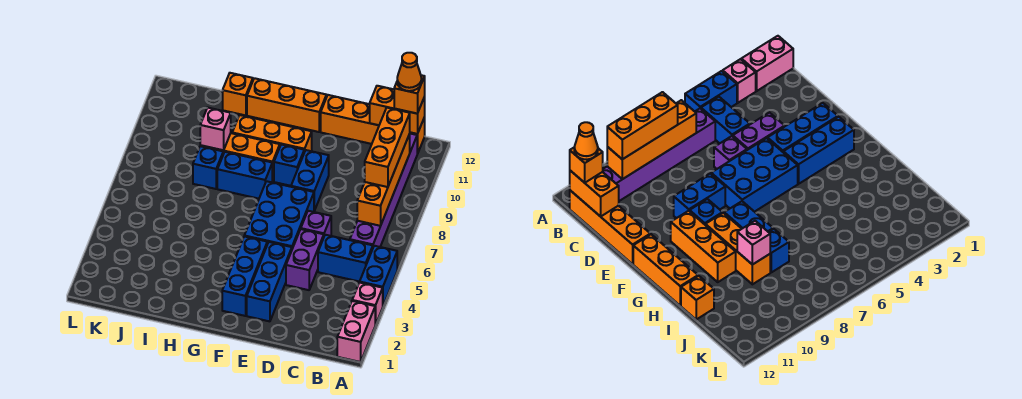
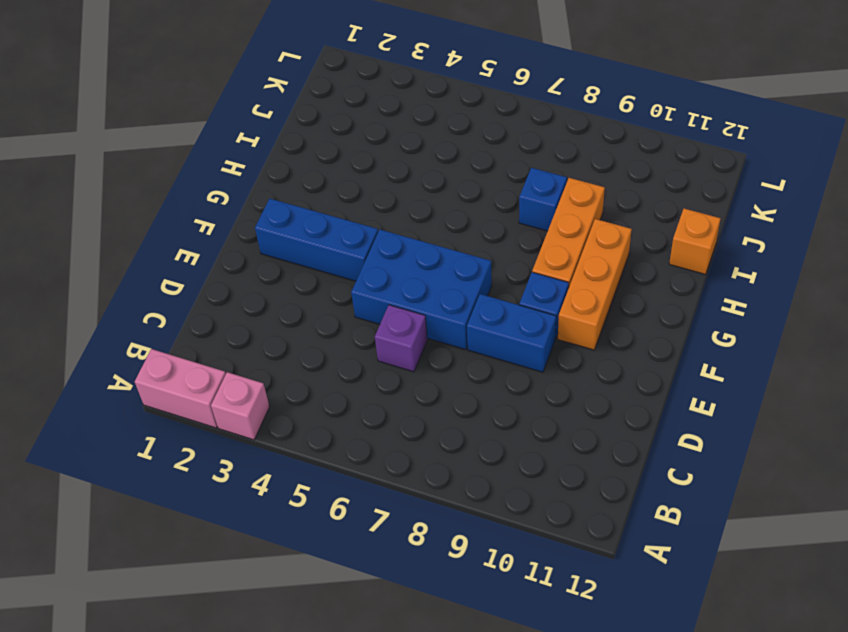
none -> blue 1x2 brick [360,246,397,306]
none -> blue 1x2 brick [318,235,373,282]
none -> purple 1x6 brick [350,134,417,247]

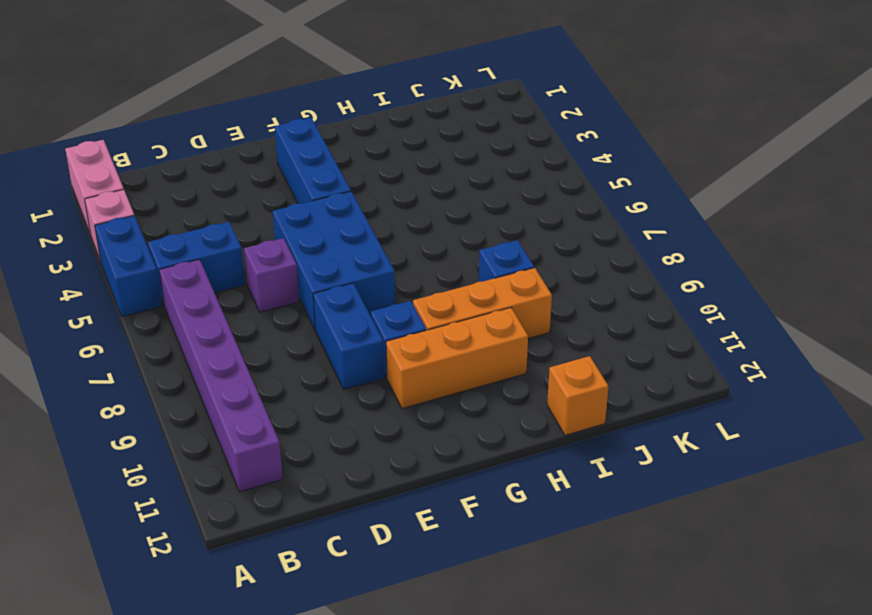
none -> orange 1x4 brick [321,95,425,154]
none -> purple 1x2 brick [286,229,324,290]
none -> blue 1x3 brick [247,242,292,321]

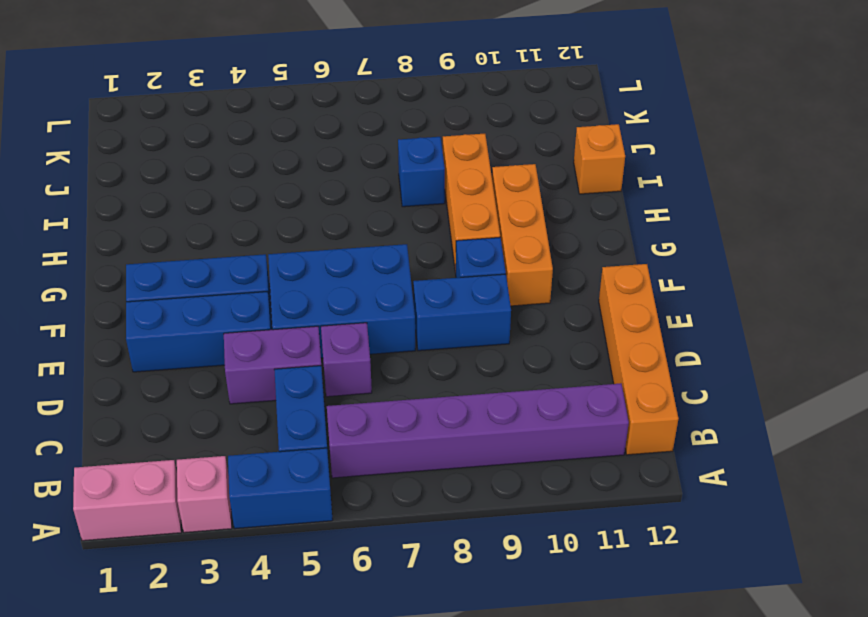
none -> orange 1x3 brick [247,78,326,132]
none -> blue 1x2 brick [217,152,273,199]
none -> orange 1x4 brick [357,134,410,226]

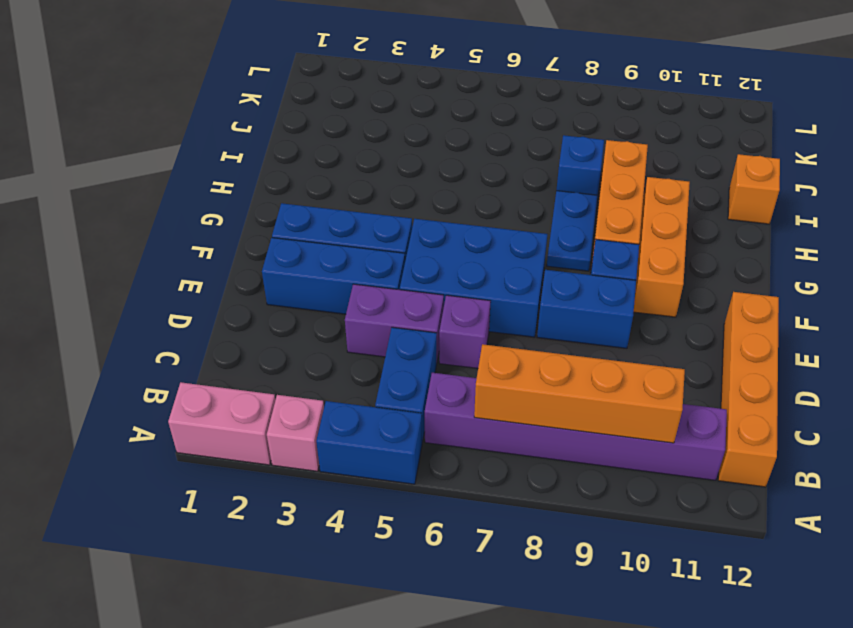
blue 1x2 plate [547,191,597,271] -> blue 1x2 brick [217,152,273,199]
none -> orange 1x3 brick [247,78,326,132]
none -> orange 1x2 brick [370,86,425,134]
none -> pink 1x1 brick [200,108,231,150]

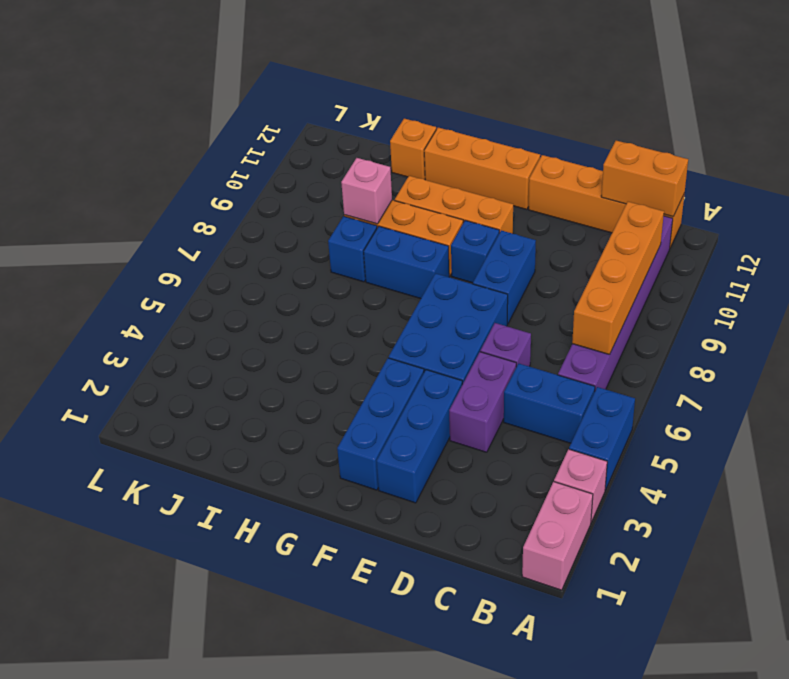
none -> orange 1x3 brick [365,108,410,187]
none -> orange 1x1 brick [394,75,425,114]
none -> orange 1x1 cone [397,53,422,91]

